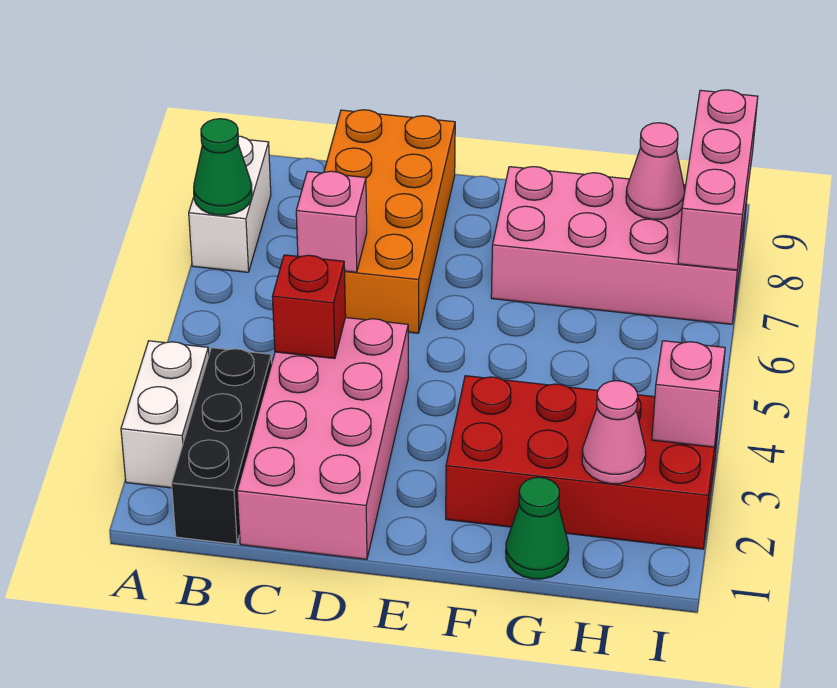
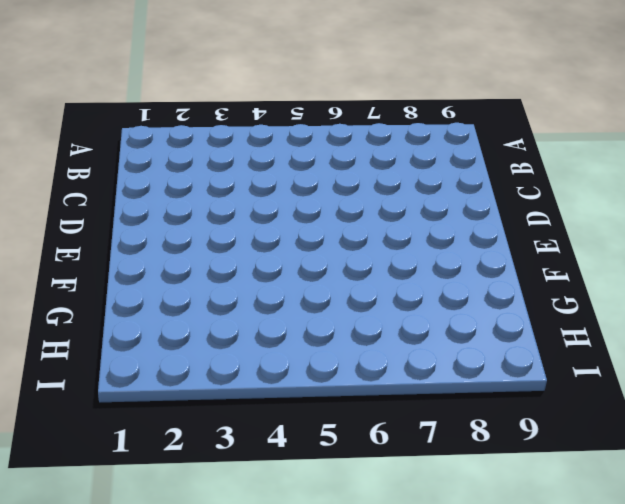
none -> white 1x2 brick [121,341,209,488]
none -> white 1x2 brick [189,136,271,272]
none -> black 1x3 brick [172,348,272,544]

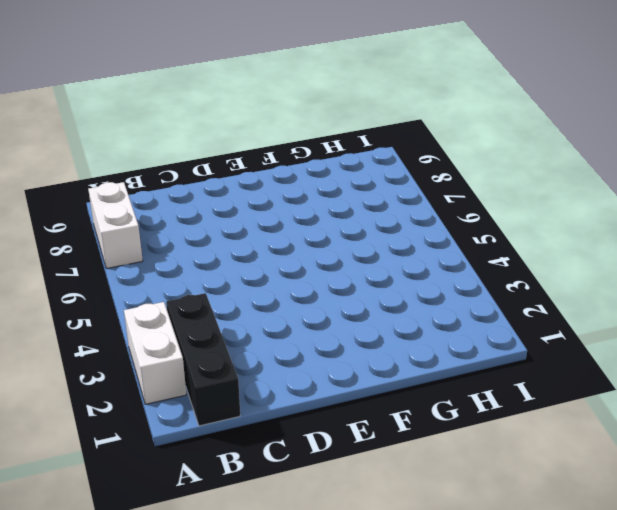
none -> pink 2x4 brick [237,318,408,559]
none -> orange 2x4 brick [324,110,455,333]
none -> red 2x4 brick [446,376,720,549]

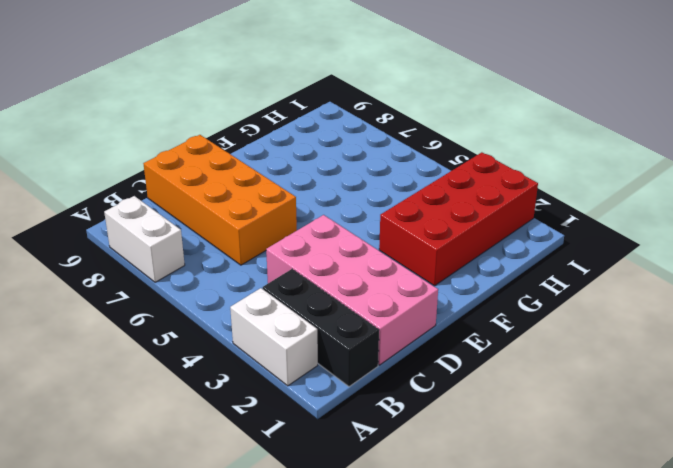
none -> pink 2x4 brick [491,167,747,324]
none -> green 1x1 cone [506,477,569,579]
none -> green 1x1 cone [194,119,252,215]

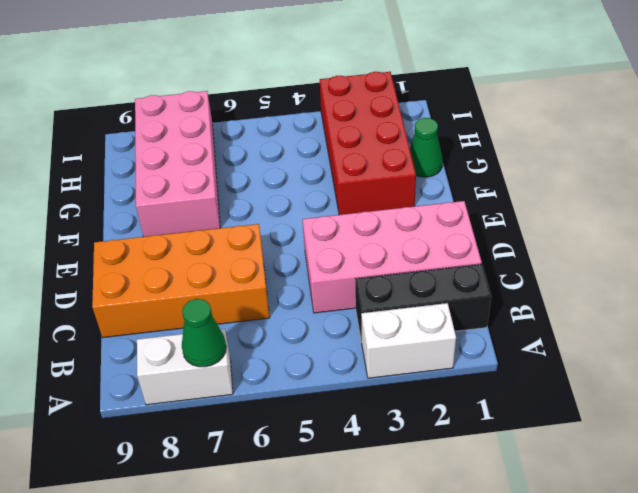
none -> red 1x1 brick [272,255,346,359]
none -> pink 1x1 brick [296,171,367,272]
none -> pink 1x1 cone [582,381,646,484]

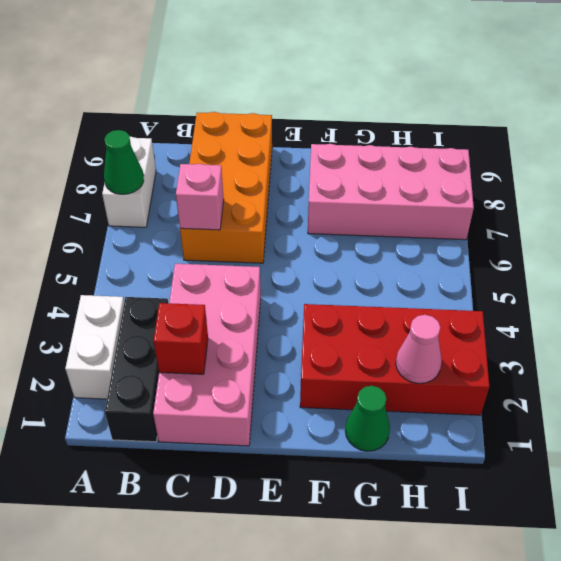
red 1x1 brick [154,303,208,374] -> red 1x1 brick moved to [272,255,346,359]
none -> pink 1x1 cone [626,123,685,219]
none -> pink 1x1 brick [652,341,725,447]
none -> pink 1x3 brick [678,90,758,270]

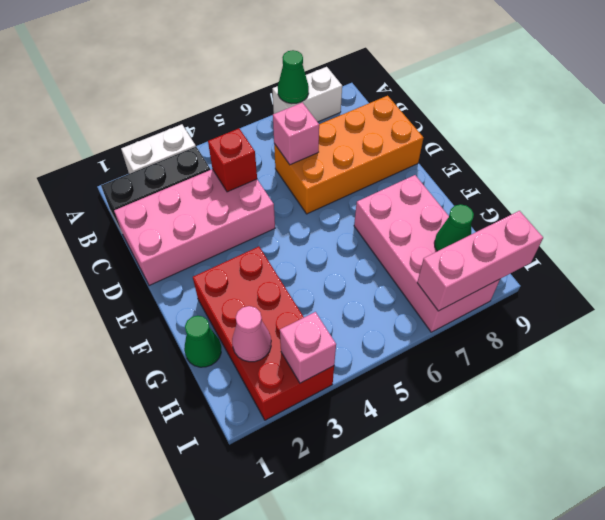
green 1x1 cone [434,204,474,251] -> pink 1x1 cone [626,123,685,219]

